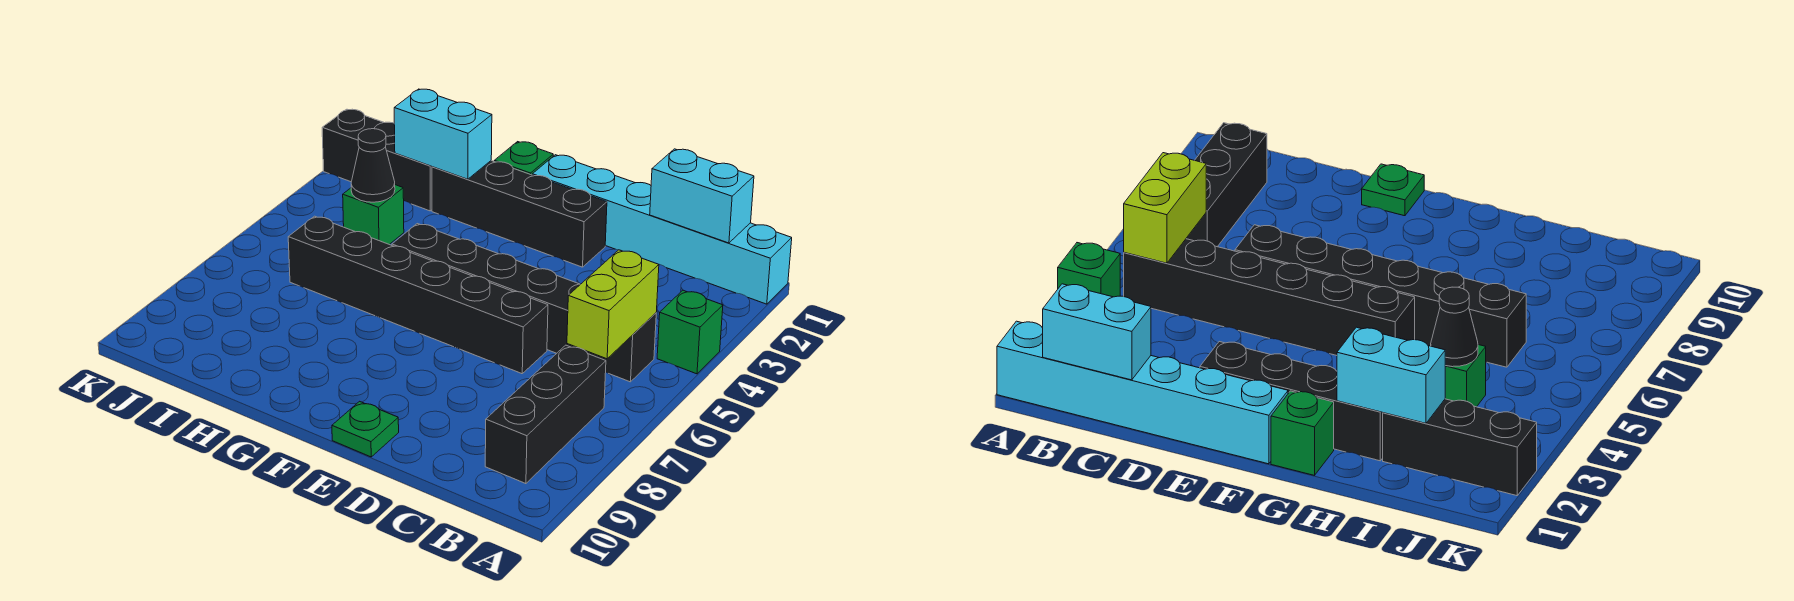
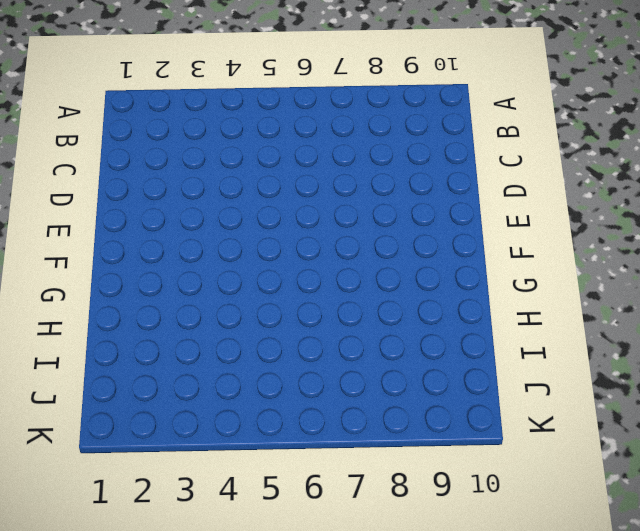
none -> cyan 1x6 brick [532,155,792,304]
none -> green 1x1 brick [657,290,723,374]
none -> black 1x6 brick [392,224,656,382]

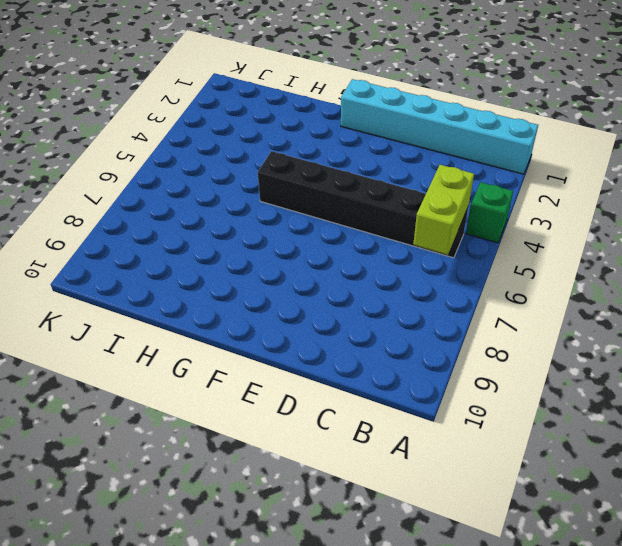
none -> black 1x3 brick [485,345,606,484]
none -> black 1x6 brick [288,216,548,374]
none -> black 1x4 brick [432,161,607,267]

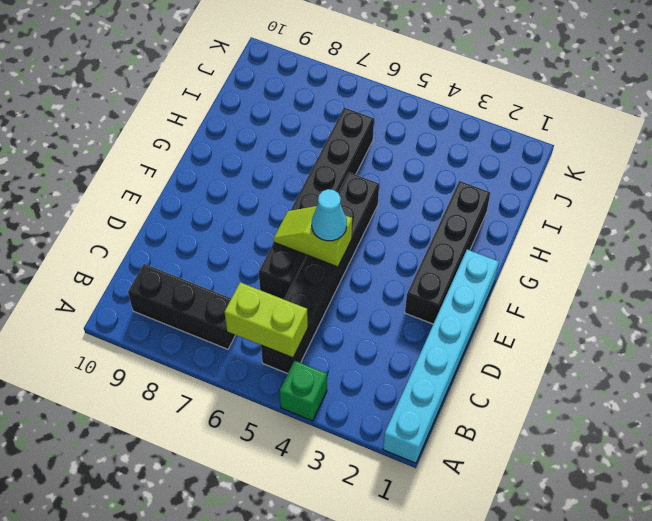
lime 1x2 slope [273,206,352,267] -> none
cyan 1x1 cone [312,189,347,241] -> none
none -> green 1x1 plate [332,401,399,457]
none -> green 1x1 brick [494,142,553,175]
none -> black 1x3 brick [322,109,432,211]

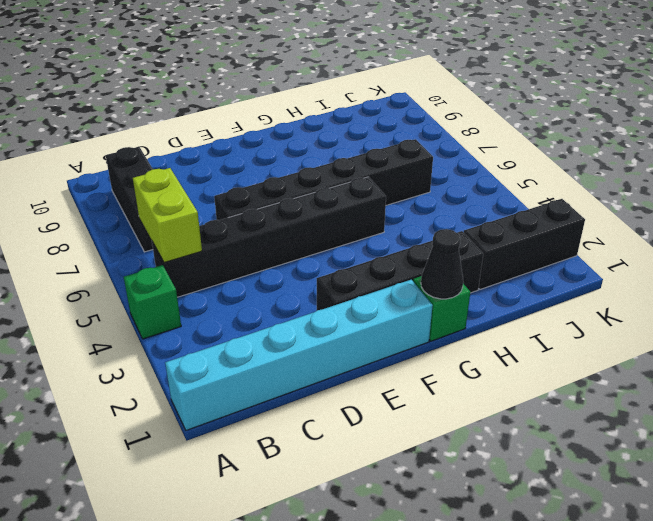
black 1x1 cone [421,229,463,299] -> black 1x1 cone moved to [351,129,395,202]
none -> green 1x1 plate [332,401,399,457]
none -> green 1x1 brick [343,185,404,244]
none -> cyan 1x2 brick [650,149,754,243]

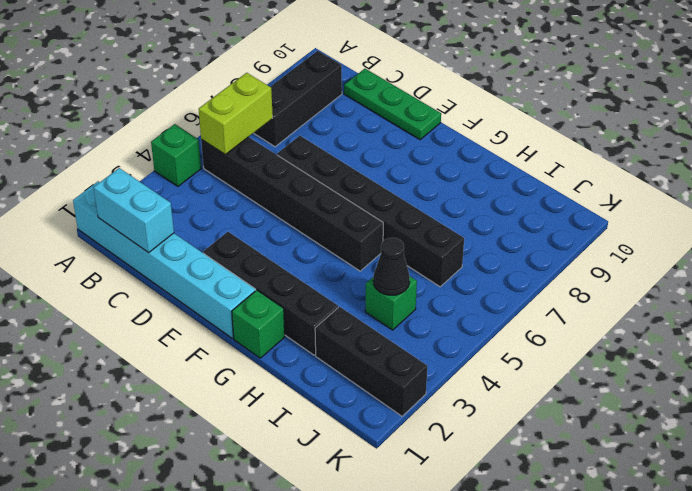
green 1x3 plate [344,69,441,140] -> green 1x1 plate [332,401,399,457]
none -> cyan 1x2 brick [394,89,492,179]

